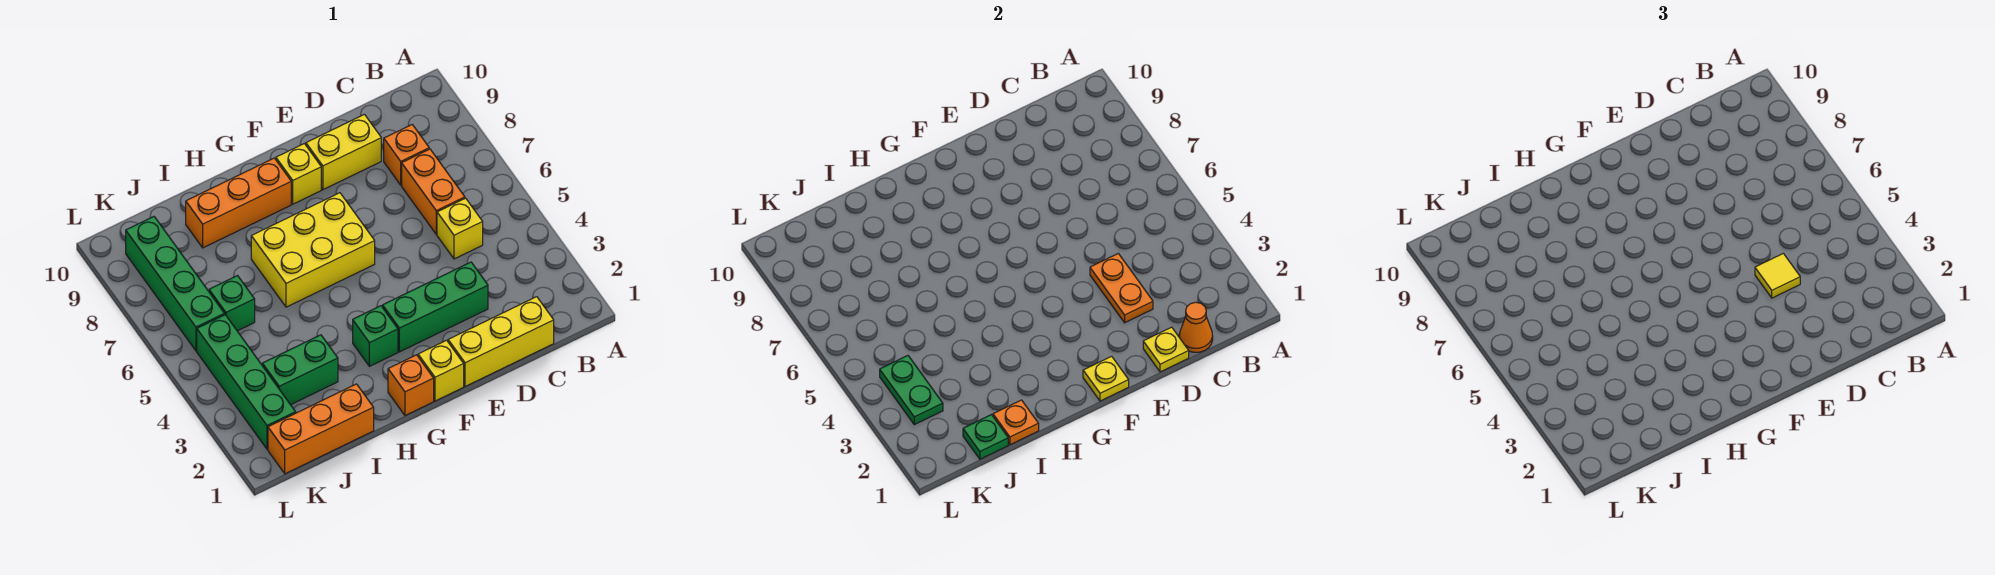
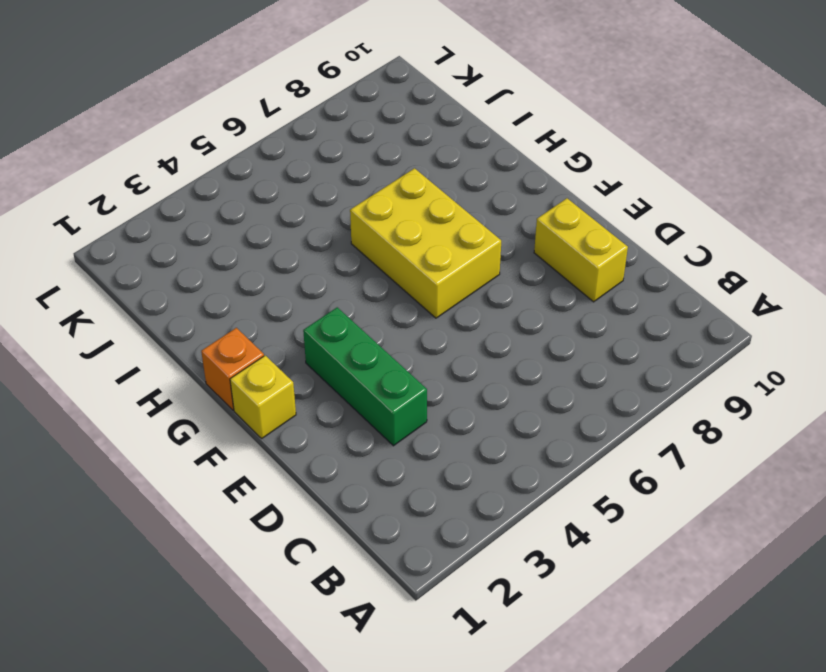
none -> yellow 1x3 brick [448,297,554,386]
none -> yellow 1x1 brick [437,198,483,259]
none -> orange 1x2 brick [402,149,465,234]

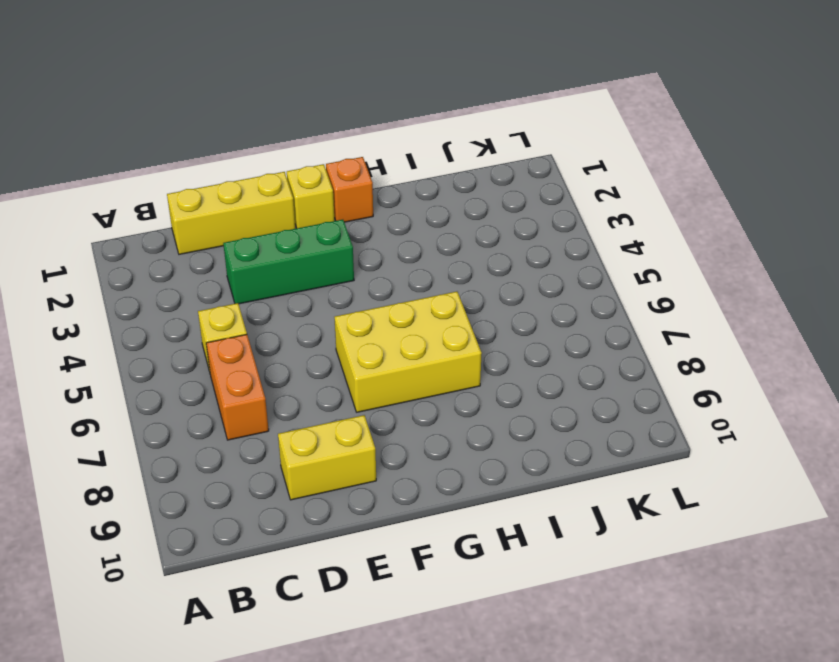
none -> orange 1x1 brick [384,125,429,185]
none -> yellow 1x1 brick [276,144,321,204]
none -> green 1x1 brick [353,306,398,366]

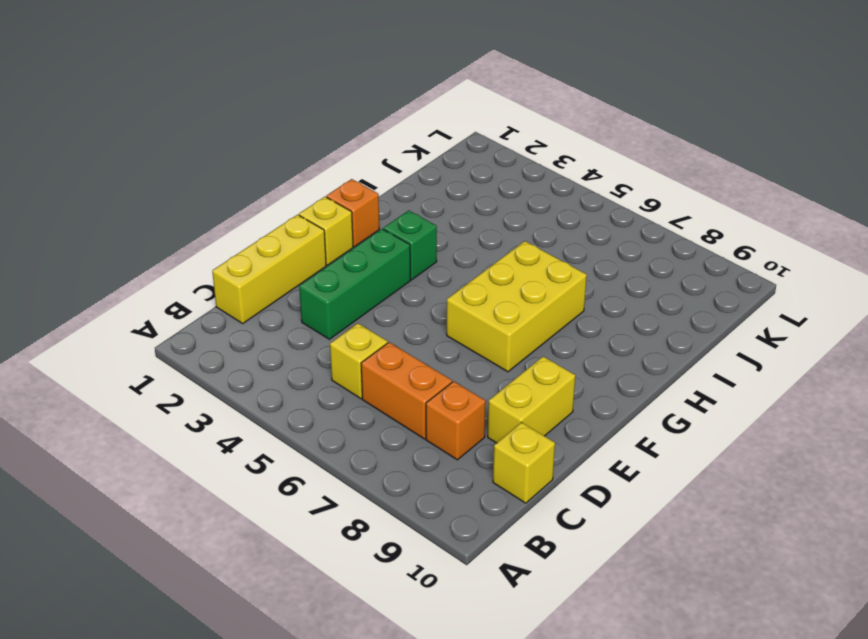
yellow 1x1 brick [493,422,555,503] -> yellow 1x1 brick moved to [276,144,321,204]
none -> orange 1x3 brick [186,158,291,248]
none -> orange 1x3 brick [268,384,374,474]
none -> green 1x2 brick [262,335,338,405]

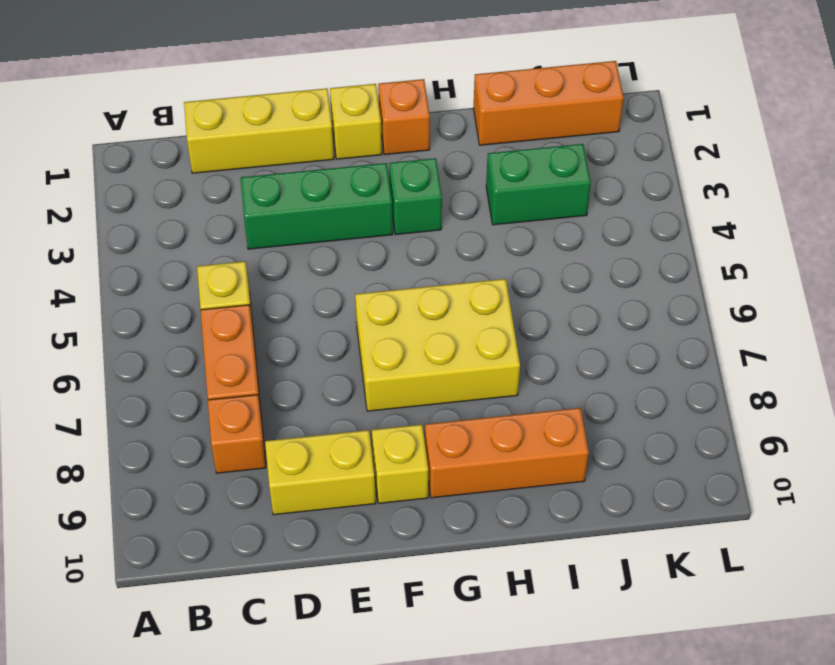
none -> green 1x1 brick [209,276,255,331]
none -> green 1x4 brick [197,315,296,449]
none -> green 1x4 brick [126,217,225,351]

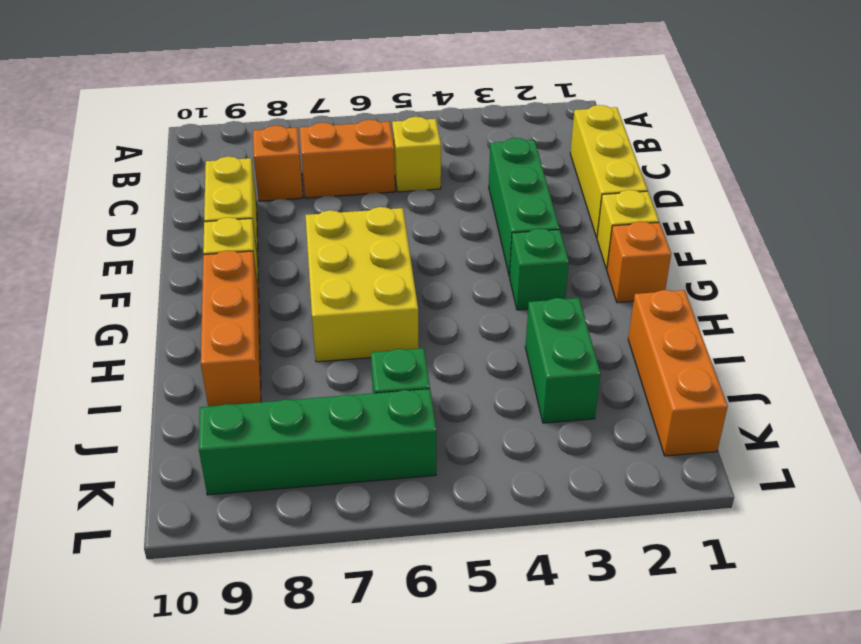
none -> green 1x4 brick [197,315,296,449]
none -> orange 1x1 cone [1179,302,1213,352]
none -> yellow 1x1 plate [1143,327,1189,372]

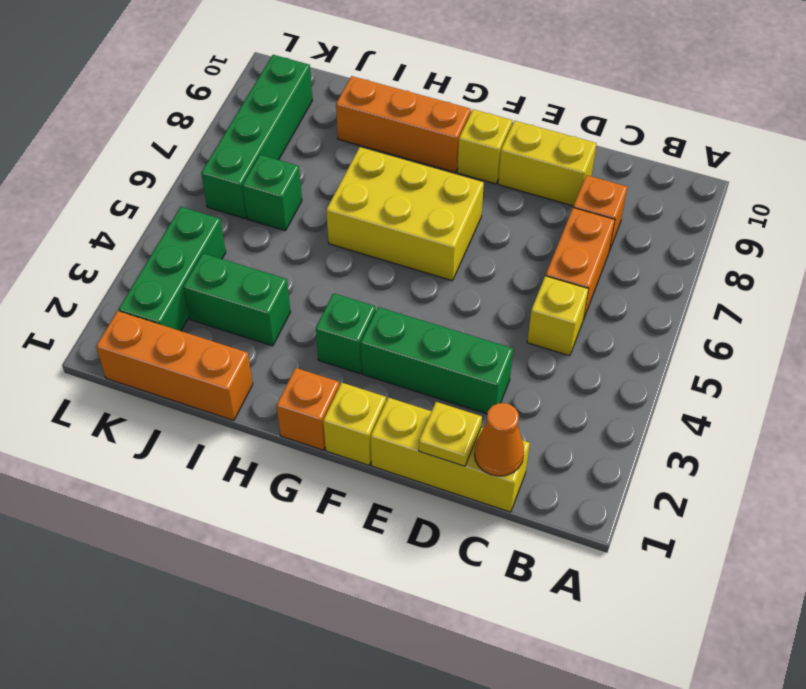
green 1x3 brick [119,207,226,331] -> green 1x4 brick [197,315,296,449]
none -> orange 1x2 plate [1090,253,1153,323]
none -> yellow 1x1 plate [1083,356,1129,401]
none -> orange 1x1 plate [993,400,1039,445]

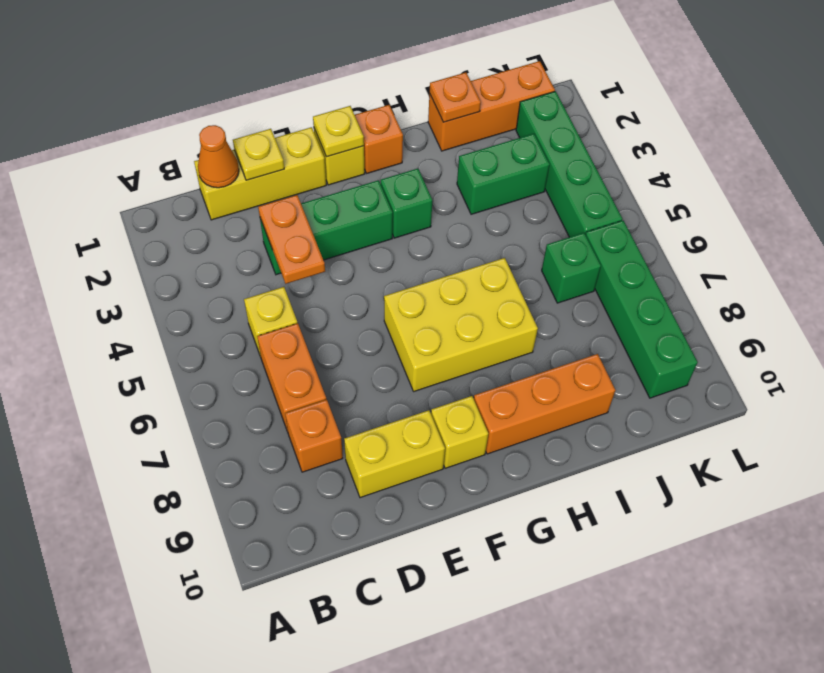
none -> green 1x1 plate [963,415,1008,459]
none -> green 1x2 plate [880,356,943,425]
none -> yellow 1x1 tile [1755,253,1800,298]

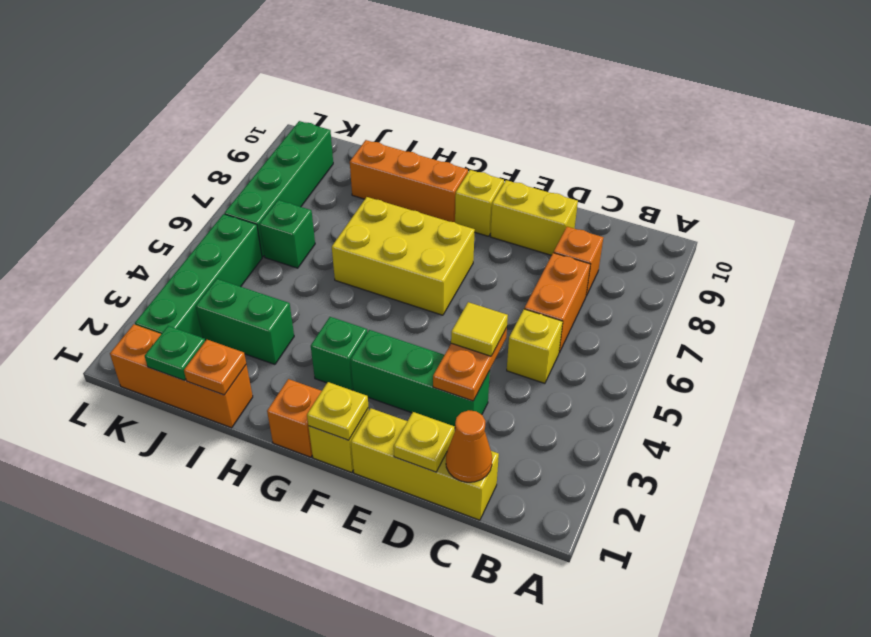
none -> green 1x2 plate [880,356,943,425]

